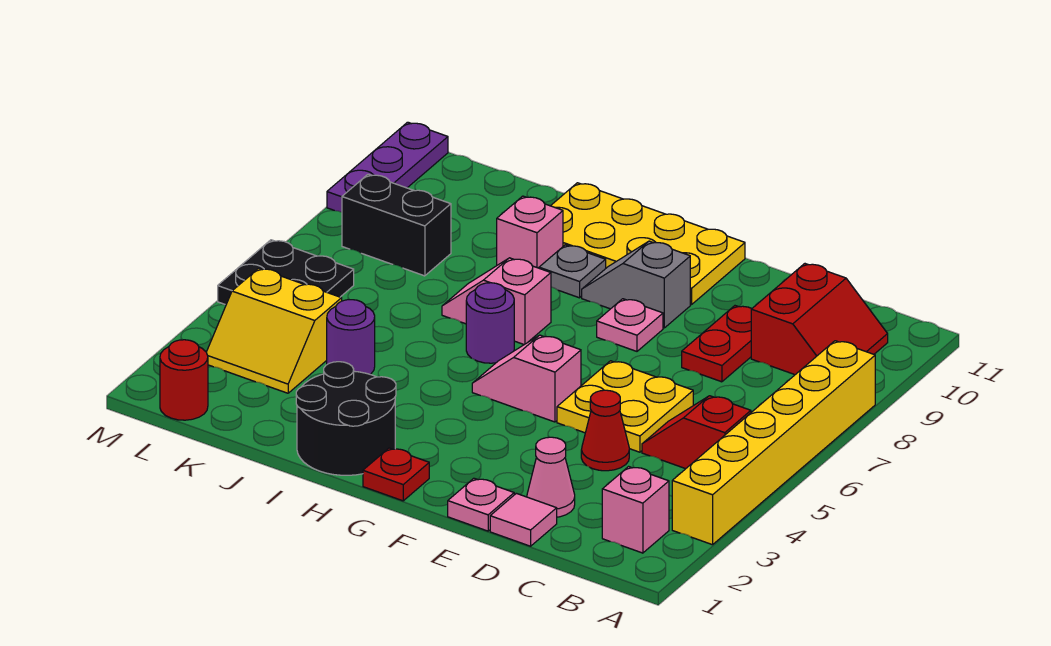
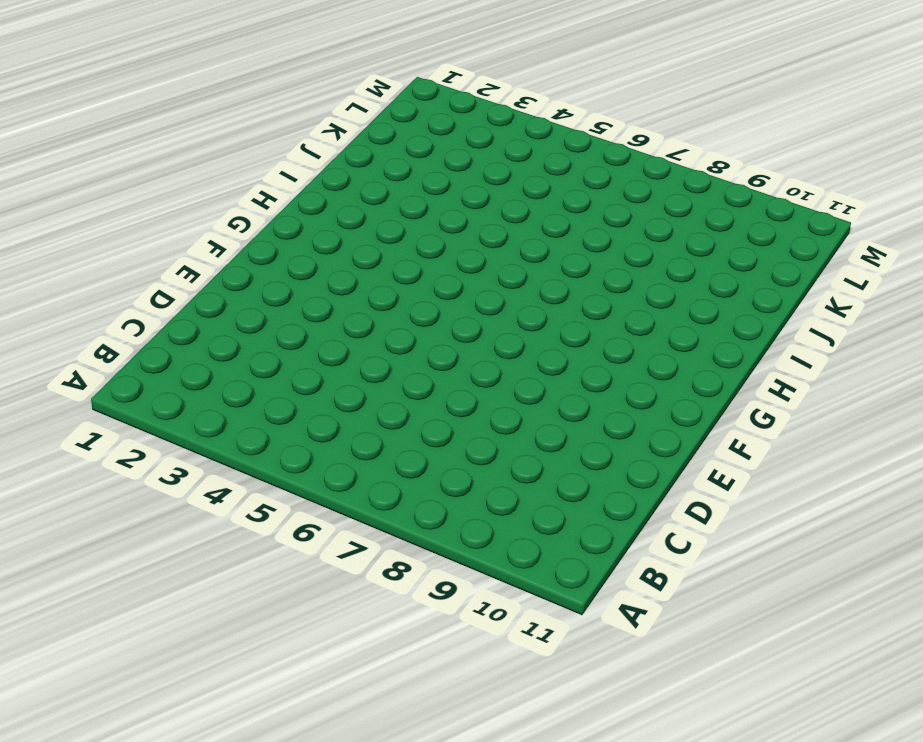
none -> yellow 1x6 brick [672,341,875,545]
none -> pink 1x1 brick [602,467,669,553]
none -> red 1x2 slope [642,396,751,469]

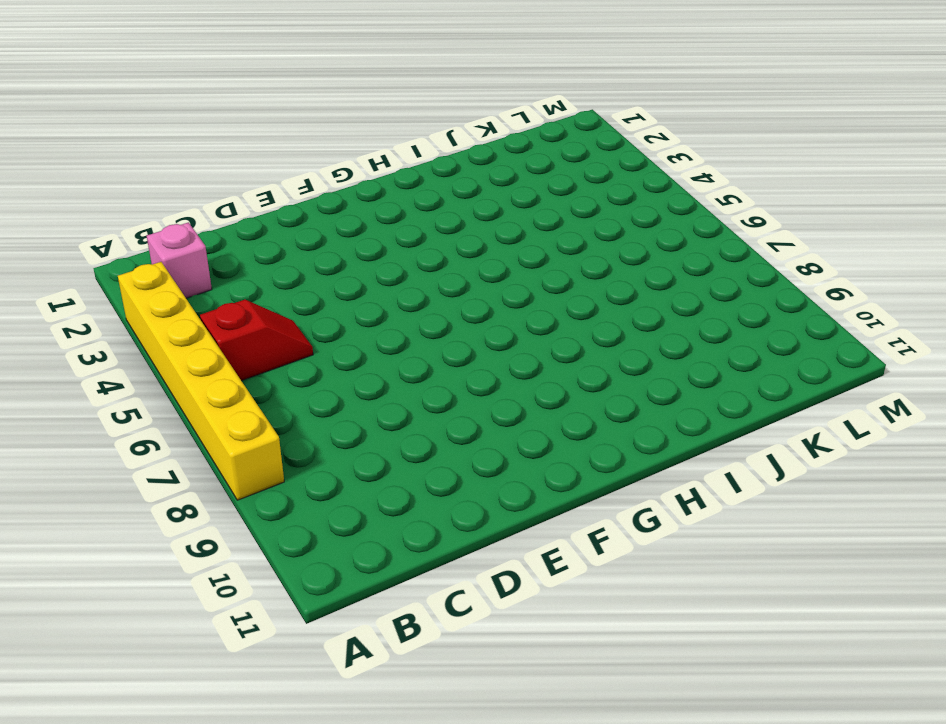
none -> red 2x2 slope [751,264,888,375]
none -> pink 1x1 tile [490,493,557,546]
none -> pink 1x1 cone [527,437,575,517]

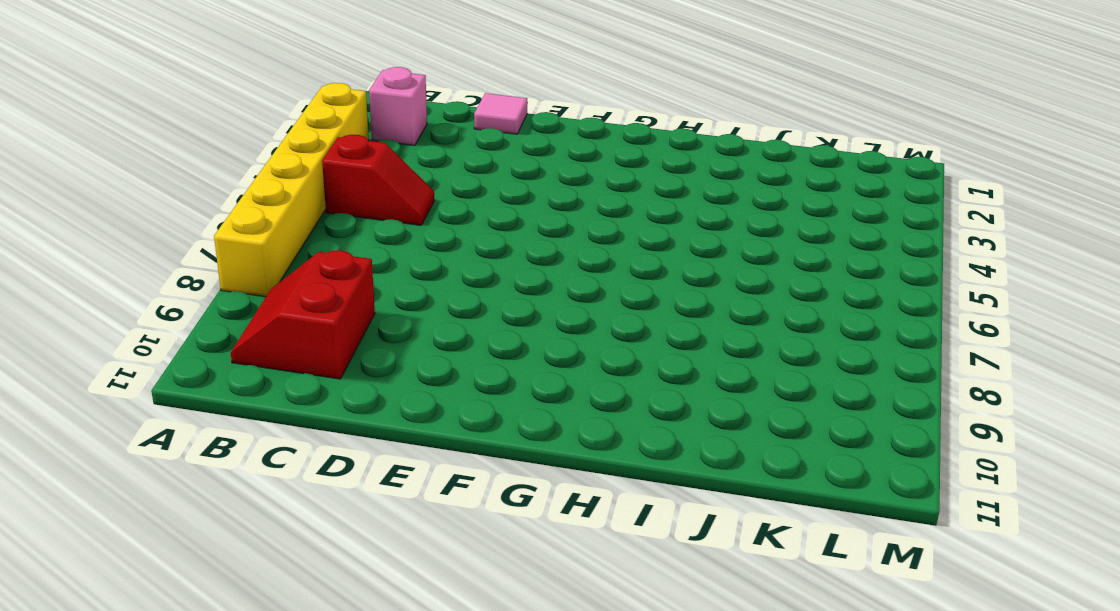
none -> pink 1x1 cone [527,437,575,517]
none -> red 1x1 cone [581,390,629,471]
none -> yellow 2x2 plate [557,361,693,452]

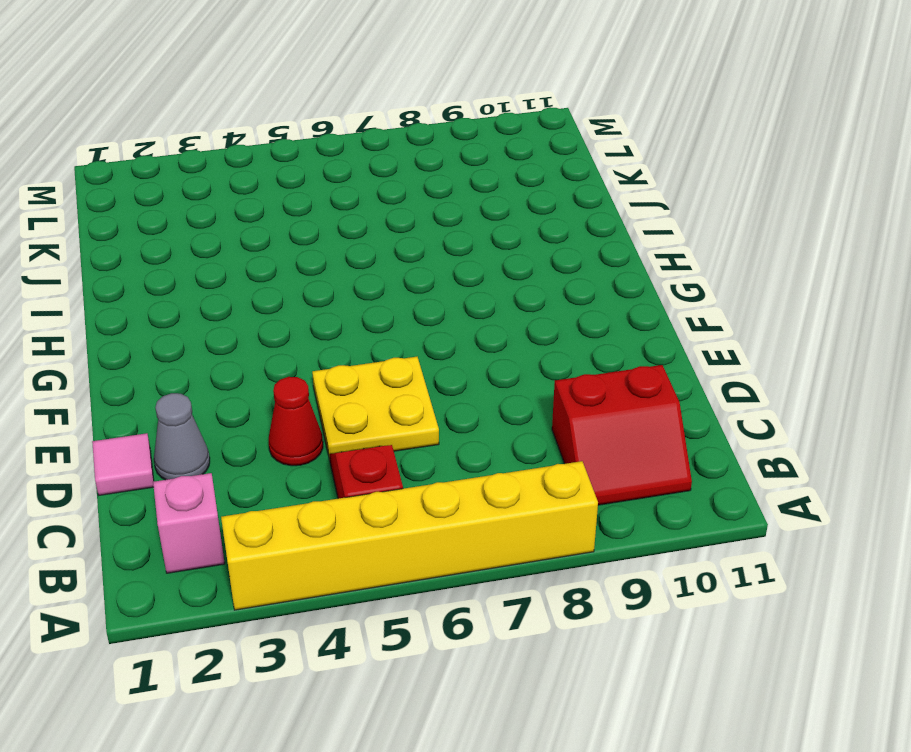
grey 1x1 cone [154,393,210,480] -> pink 1x1 cone [527,437,575,517]
none -> red 1x2 plate [682,306,752,382]
none -> pink 1x1 plate [448,478,514,531]
none -> pink 1x2 slope [472,335,581,422]

